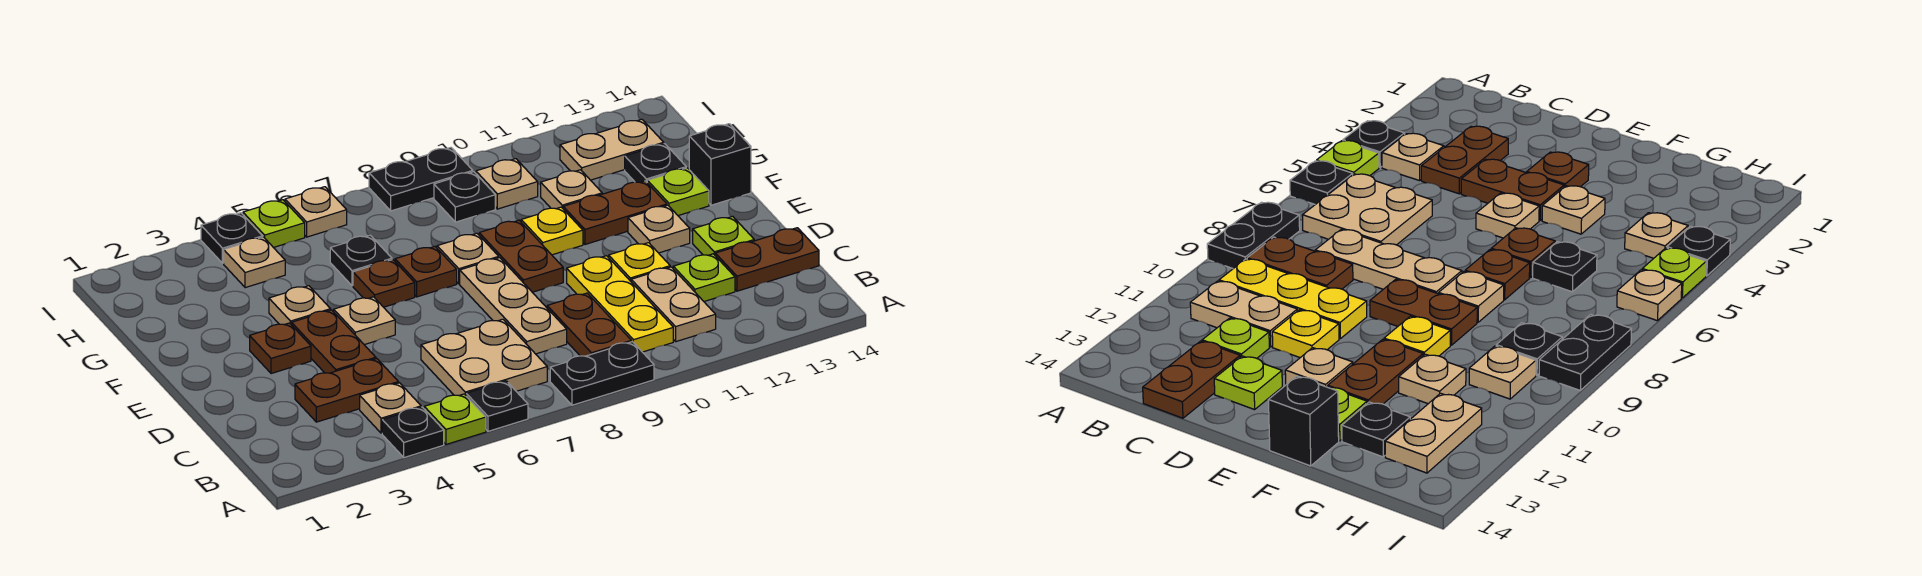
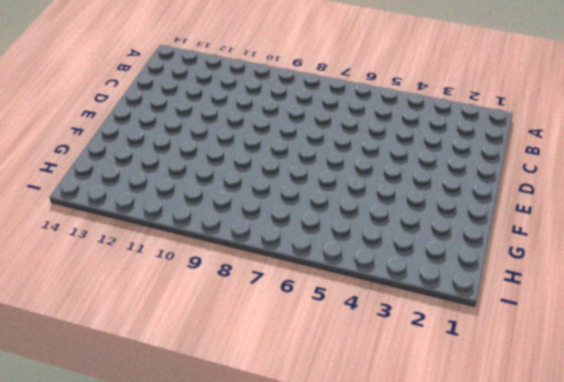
none -> black 1x1 plate [382,407,444,458]
none -> lime 1x1 plate [424,394,486,444]
none -> black 1x1 plate [466,381,528,431]
none -> black 1x2 plate [550,342,654,405]

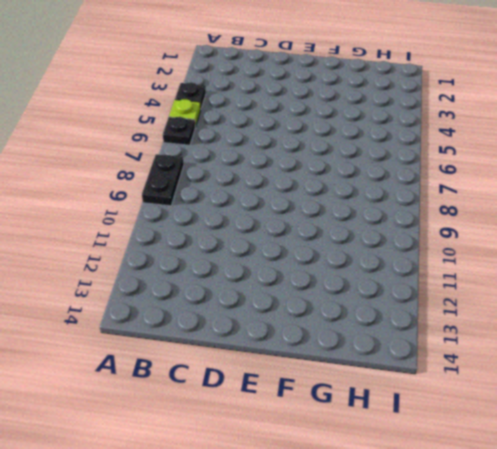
none -> tan 1x1 plate [360,383,421,433]
none -> tan 2x2 plate [421,319,547,396]
none -> brown 1x2 plate [547,293,631,356]
none -> yellow 1x3 plate [567,256,673,352]

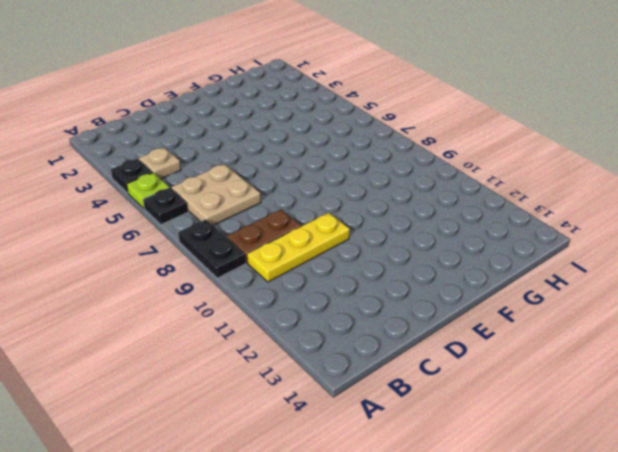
none -> tan 1x2 plate [631,267,716,342]
none -> brown 1x2 plate [295,359,399,422]
none -> tan 1x3 plate [460,258,567,354]
none -> lime 1x1 plate [673,254,735,301]

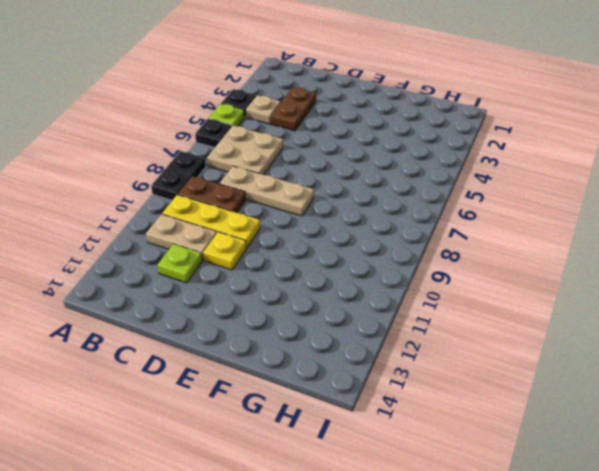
none -> brown 1x2 plate [715,228,819,291]
none -> brown 1x2 plate [292,310,376,373]
none -> lime 1x1 plate [693,216,754,255]
none -> brown 1x1 plate [250,323,311,374]

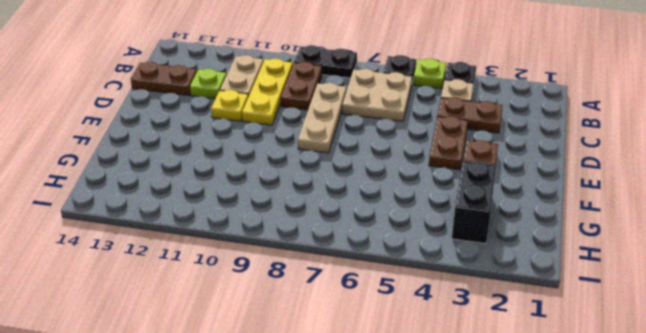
black 1x2 brick [452,162,496,244] -> none
none -> lime 1x1 plate [693,216,754,255]
none -> tan 1x1 plate [334,297,395,345]
none -> brown 1x2 plate [479,220,563,292]
none -> tan 1x1 plate [628,205,690,253]

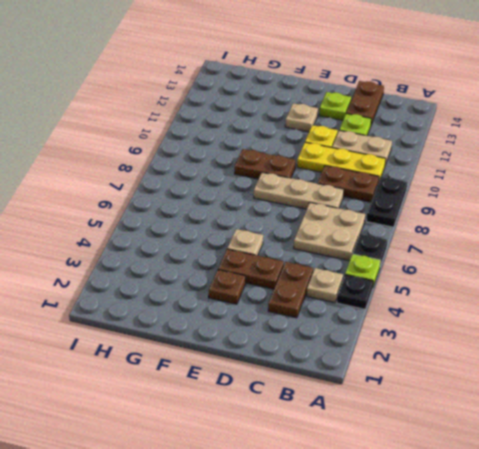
none -> tan 1x1 plate [269,286,331,325]
none -> brown 1x1 plate [353,260,415,307]
none -> brown 1x1 plate [395,247,457,297]
none -> tan 1x1 plate [437,233,499,284]

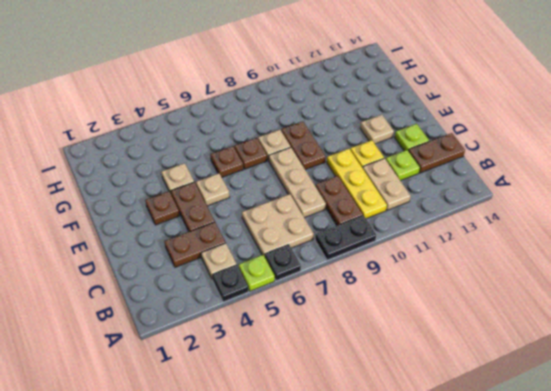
none -> yellow 1x1 plate [521,207,583,255]
none -> brown 1x2 plate [563,181,667,244]
none -> lime 1x1 plate [647,168,709,216]
none -> black 1x1 brick [689,124,751,205]

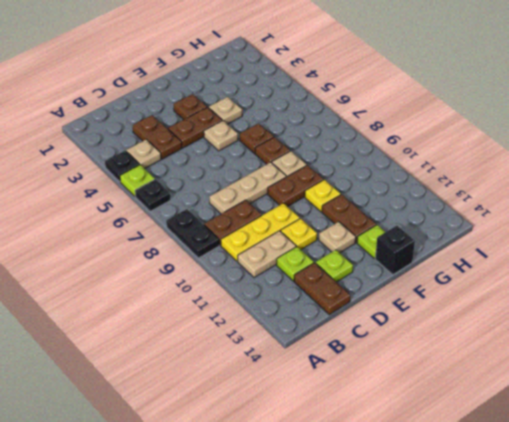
none -> tan 2x2 plate [421,319,547,396]
none -> black 1x1 plate [330,235,392,286]
none -> tan 1x1 plate [541,170,602,209]
none -> black 1x1 plate [625,144,686,183]

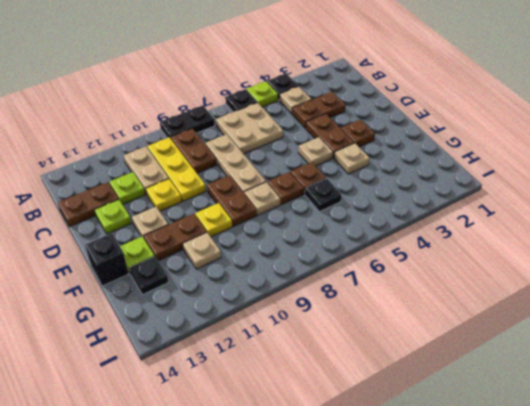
none -> tan 1x1 plate [224,237,285,288]
none -> black 1x1 plate [434,172,495,222]
none -> tan 1x1 plate [476,159,538,209]
none -> tan 1x2 plate [560,119,664,180]

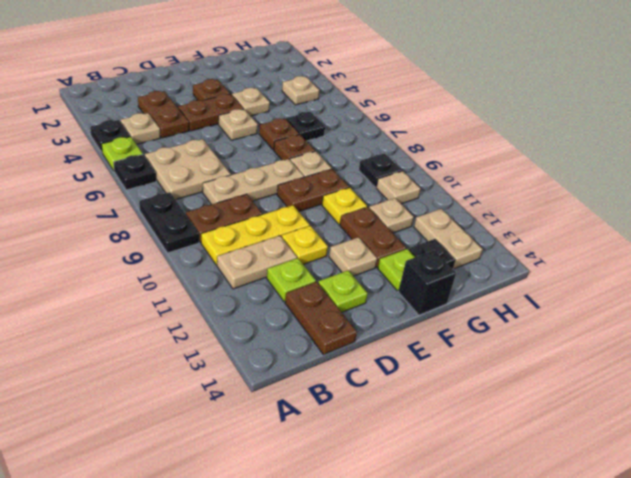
none -> black 1x1 plate [201,213,263,263]
none -> lime 1x1 plate [243,200,305,248]
none -> tan 1x1 plate [285,187,347,237]
none -> black 1x2 plate [369,148,473,211]

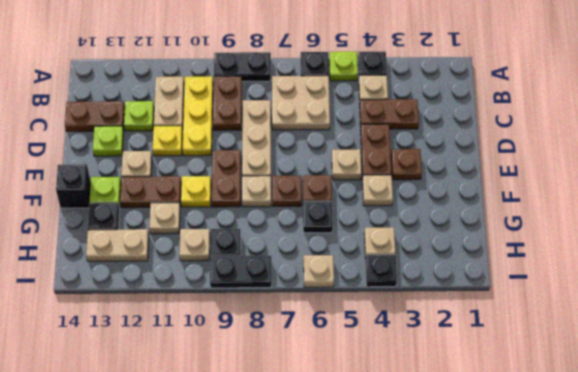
none -> lime 1x1 plate [243,200,305,248]

